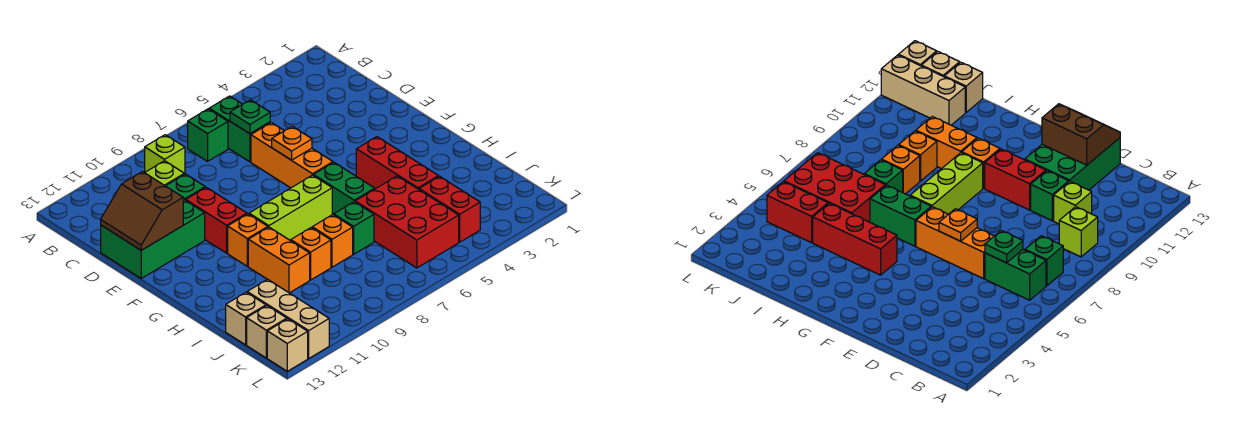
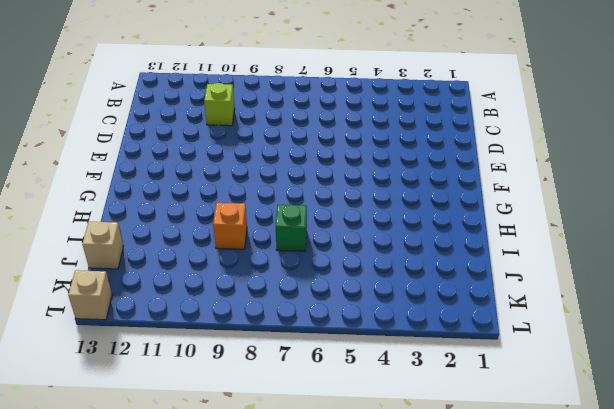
none -> green 1x2 brick [209,96,270,162]
none -> green 1x1 brick [188,109,228,161]
none -> lime 1x1 brick [145,135,185,174]

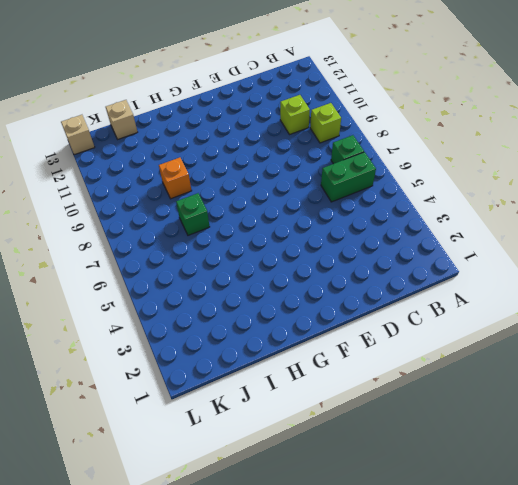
none -> orange 1x3 brick [251,123,333,188]
none -> green 1x1 brick [166,174,205,201]
none -> green 2x3 brick [101,199,205,278]

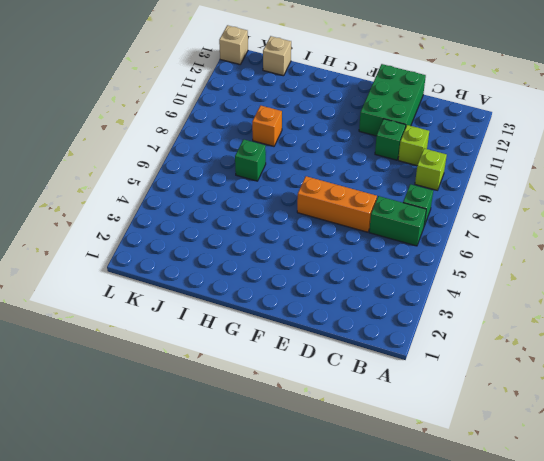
none -> red 1x2 brick [186,187,247,253]
none -> red 1x3 brick [356,137,439,189]
none -> green 1x2 brick [314,162,375,215]

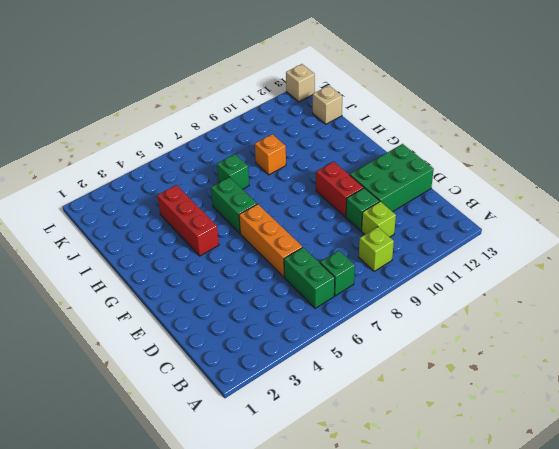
none -> lime 1x3 brick [249,175,332,241]
none -> orange 1x1 brick [228,214,268,266]
none -> orange 1x2 brick [248,227,310,293]

